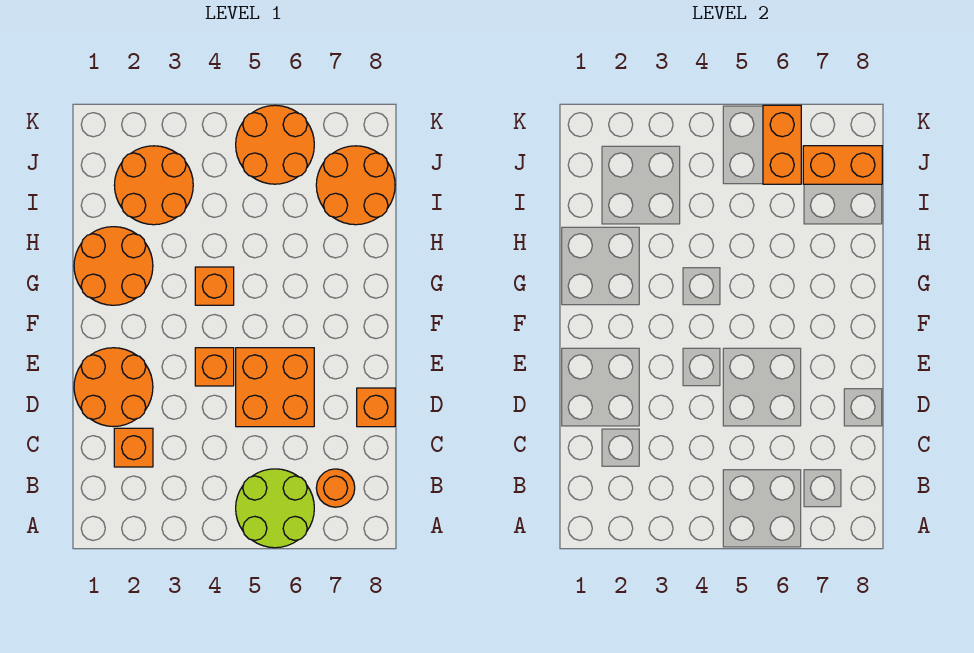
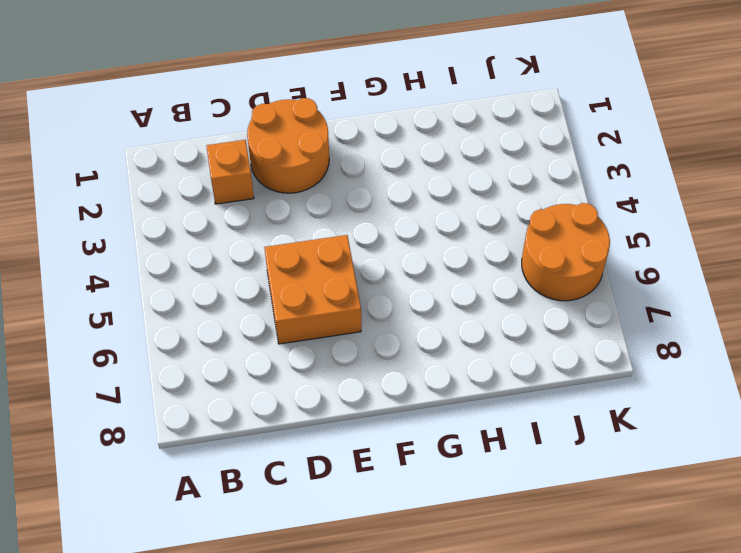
none -> lime 2x2 round brick [236,469,314,548]
none -> orange 1x1 round brick [316,469,355,507]
none -> orange 1x1 brick [357,388,395,427]

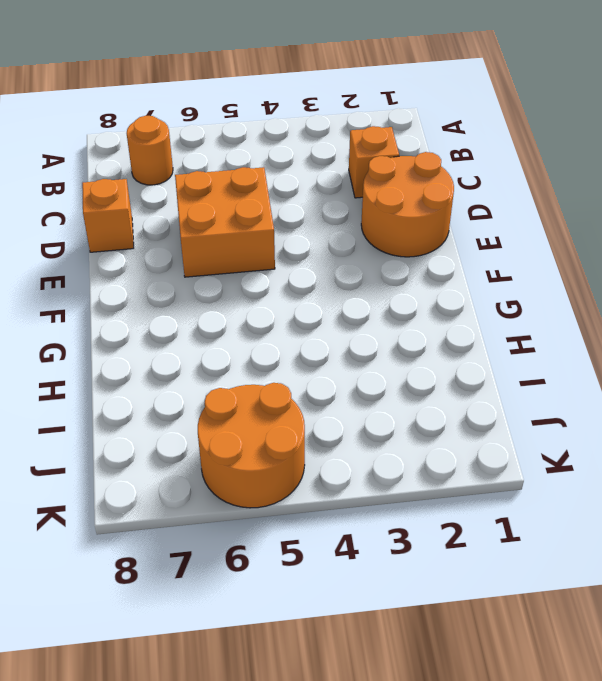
none -> lime 2x2 round brick [236,469,314,548]
none -> orange 1x1 brick [195,348,234,386]
none -> orange 2x2 round brick [74,227,153,305]

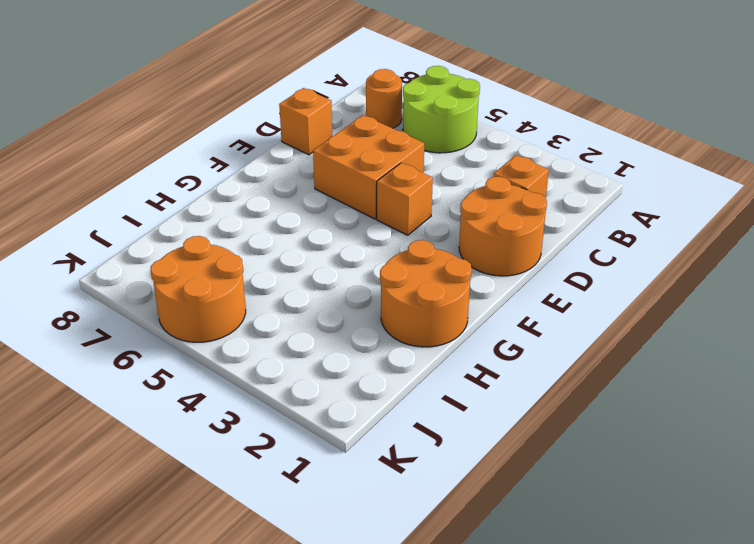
none -> orange 1x1 brick [195,267,234,305]
none -> orange 2x2 round brick [114,146,193,225]
none -> orange 2x2 round brick [316,146,395,225]

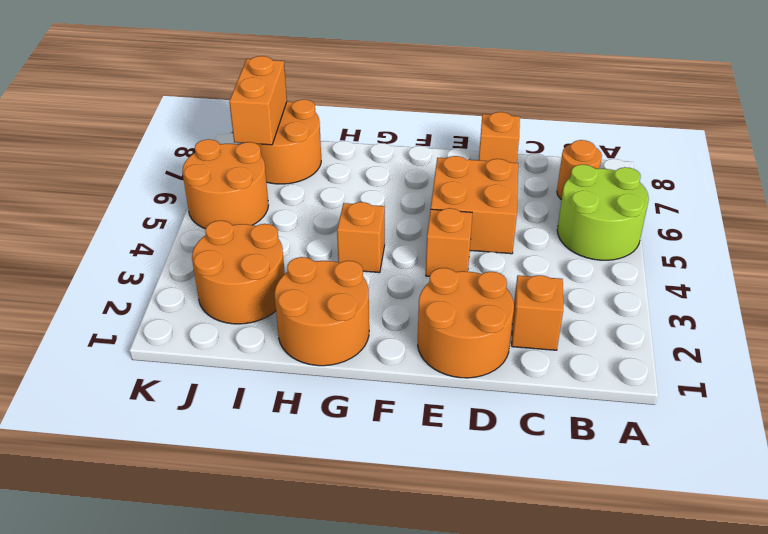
none -> orange 1x2 brick [763,105,801,184]

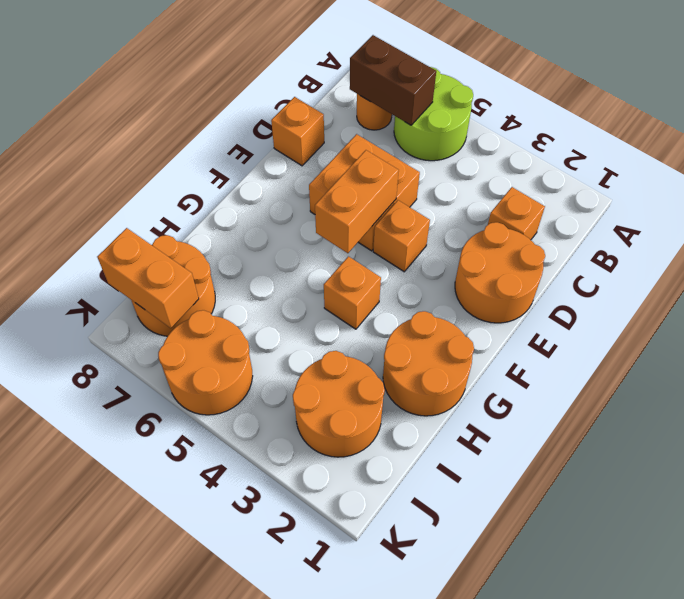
brown 1x2 brick [350,35,436,125] -> none
orange 1x2 brick [315,150,399,253] -> orange 1x2 brick moved to [763,105,801,184]

